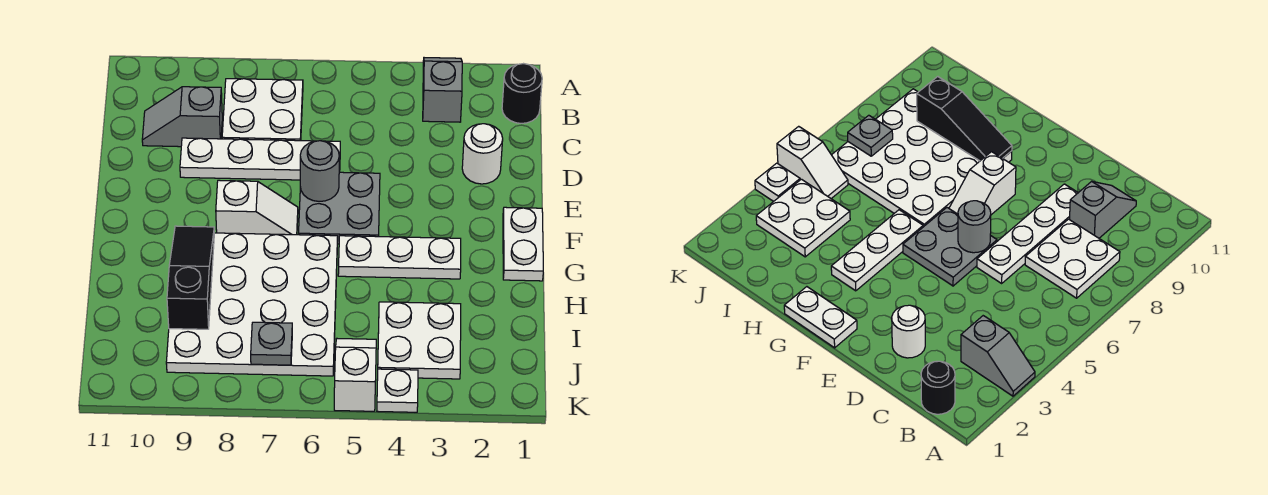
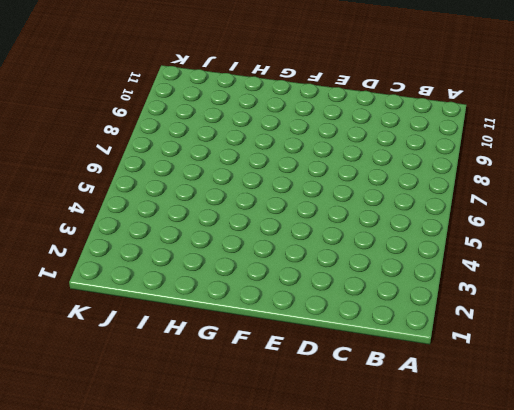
none -> grey 1x2 slope [423,58,462,122]
none -> black 1x1 round brick [502,64,542,123]
none -> white 2x2 plate [222,79,303,141]

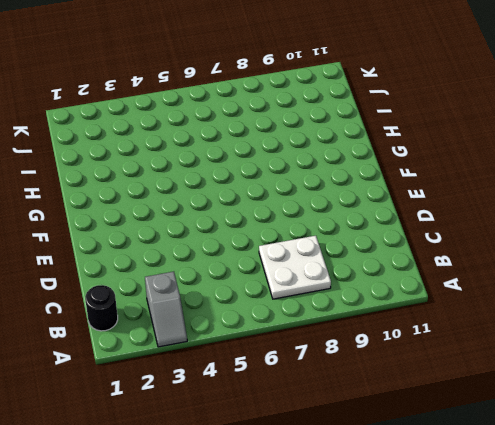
none -> grey 1x2 slope [142,87,222,147]
none -> white 1x1 round brick [462,124,503,184]
none -> white 1x4 plate [180,138,340,180]

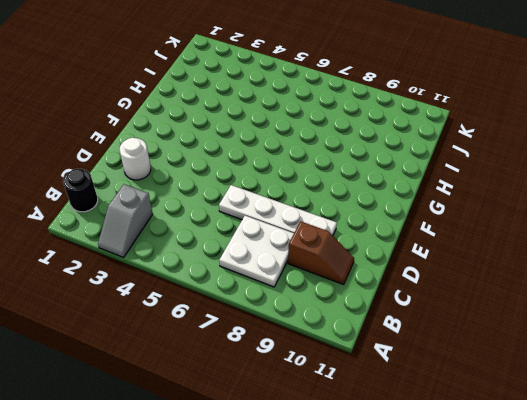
brown 1x2 slope [288,221,354,284] -> grey 1x2 slope [142,87,222,147]
none -> grey 2x2 plate [299,172,380,244]
none -> white 1x2 plate [503,207,543,281]
none -> white 1x2 slope [216,180,298,235]

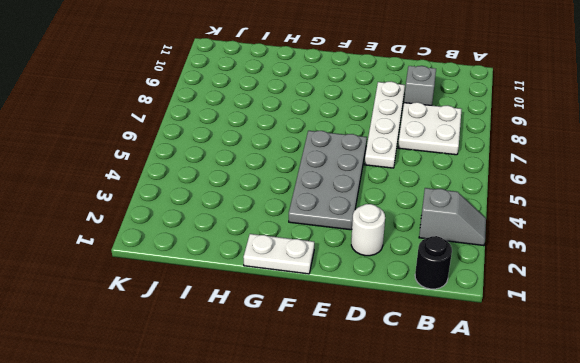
grey 2x4 plate [289,131,367,230] -> grey 2x2 plate [299,172,380,244]
none -> white 1x2 slope [216,180,298,235]
none -> white 1x3 plate [338,236,461,279]
none -> white 4x4 plate [166,233,338,376]

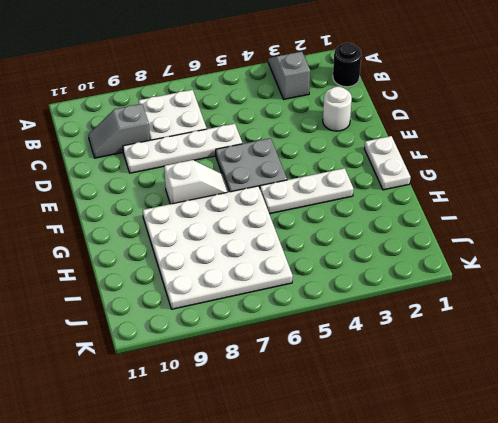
none -> white 2x2 plate [378,302,461,379]
none -> white 1x2 slope [334,339,376,411]
none -> white 1x1 plate [377,369,418,412]

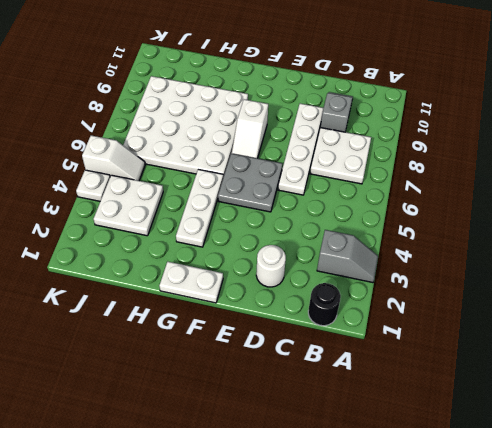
none -> grey 1x1 round brick [300,141,339,202]
none -> black 1x3 slope [167,226,214,329]
none -> grey 1x1 plate [251,322,292,365]

